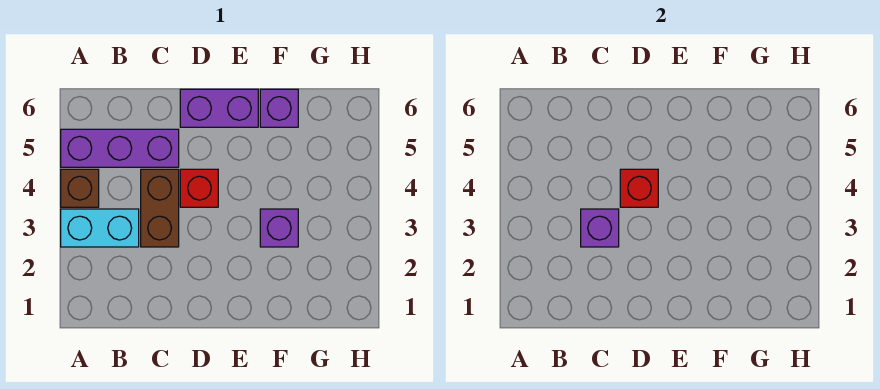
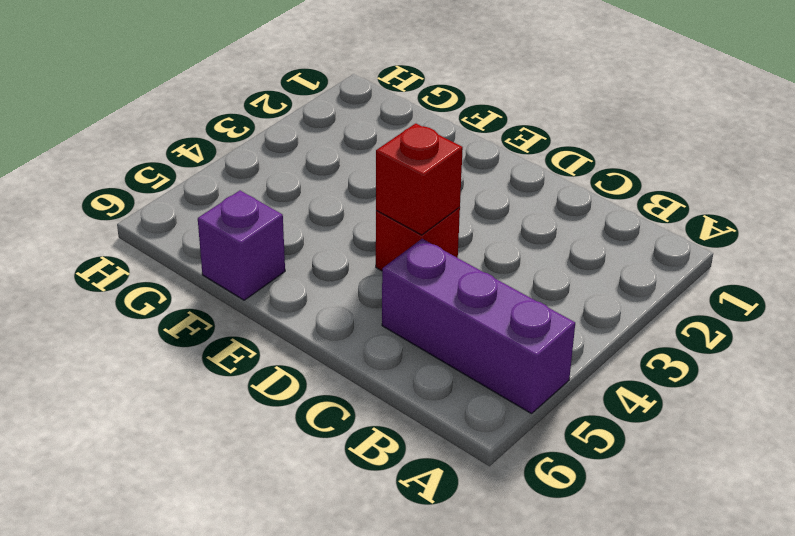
none -> cyan 1x2 brick [61,209,139,247]
none -> brown 1x1 brick [61,169,99,207]

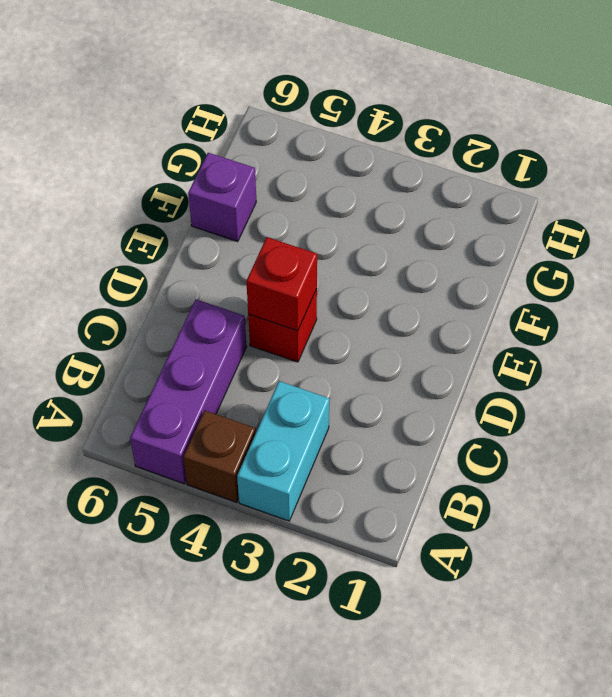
none -> brown 1x2 brick [141,169,179,247]
none -> purple 1x2 brick [180,89,258,127]

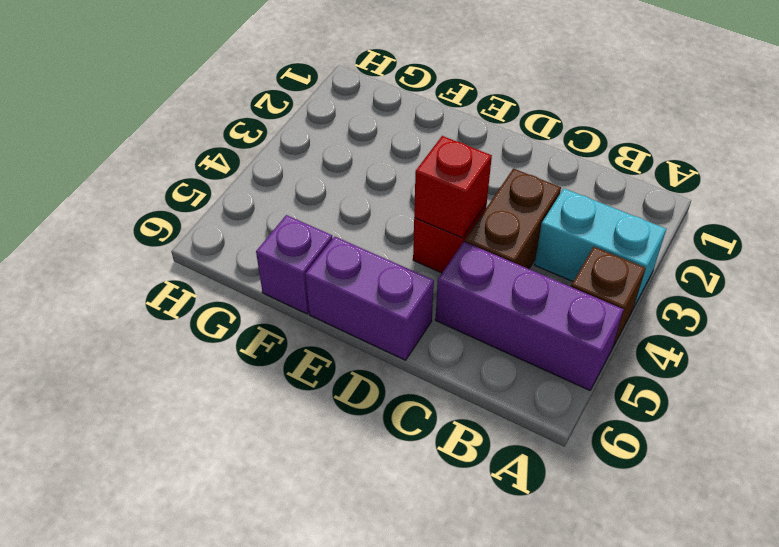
none -> purple 1x1 brick [260,209,298,247]
none -> purple 1x1 brick [581,209,619,247]

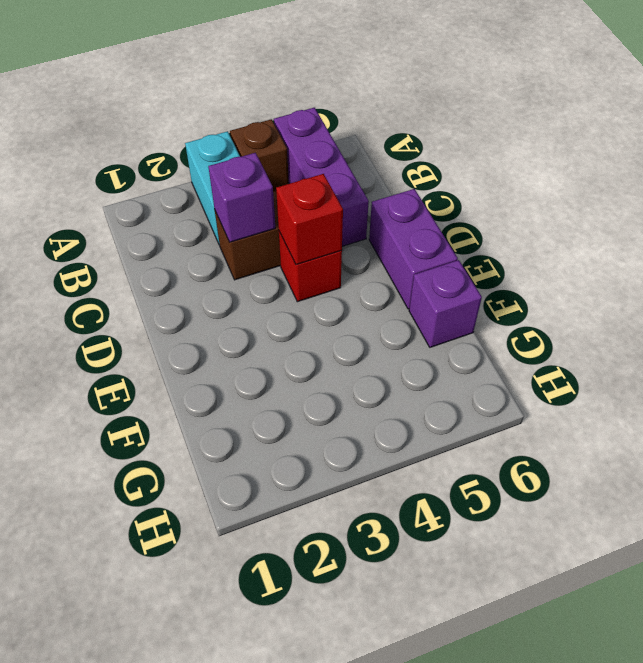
none -> purple 1x1 brick [260,209,298,247]

